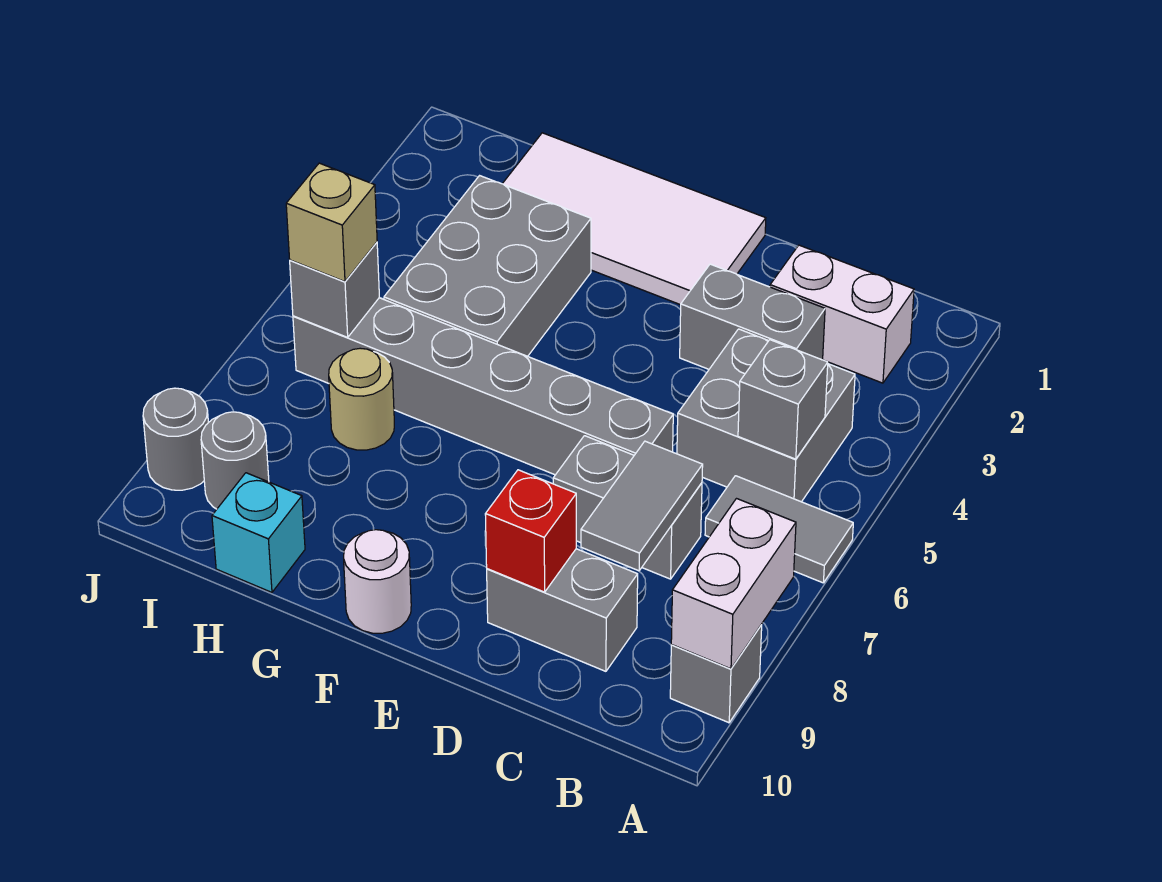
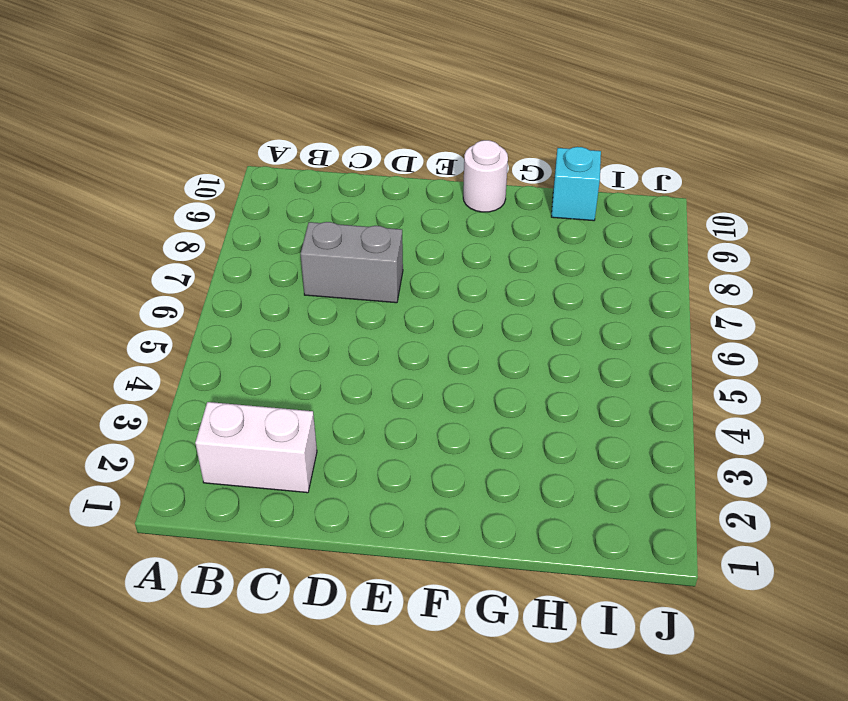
none -> grey 1x2 tile [705,476,853,583]
none -> grey 1x1 brick [670,625,762,723]
none -> grey 2x2 brick [677,329,855,502]

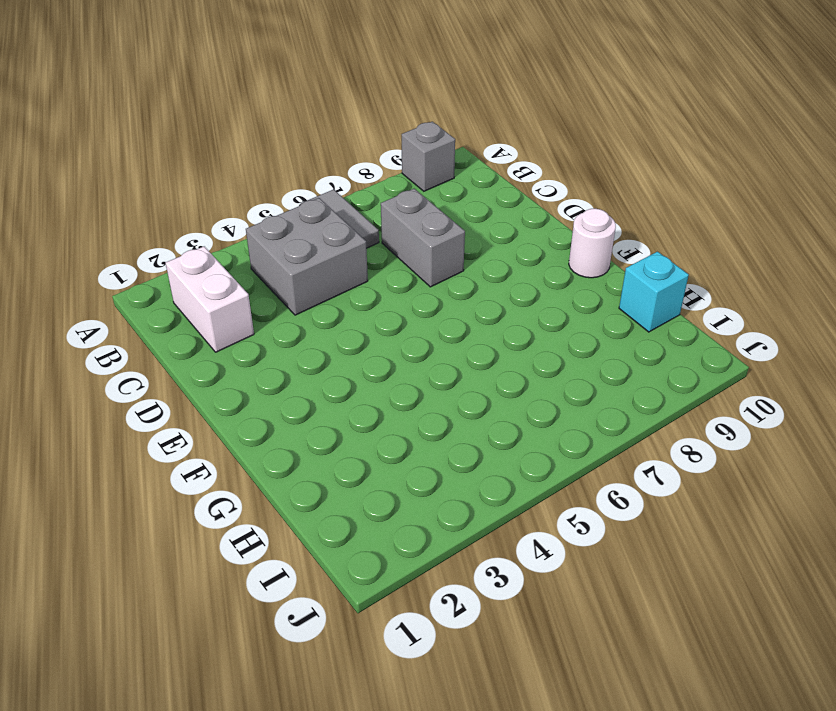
none -> grey 1x2 brick [680,264,825,369]
none -> grey 1x2 brick [487,549,638,671]
none -> grey 1x6 brick [293,298,673,475]

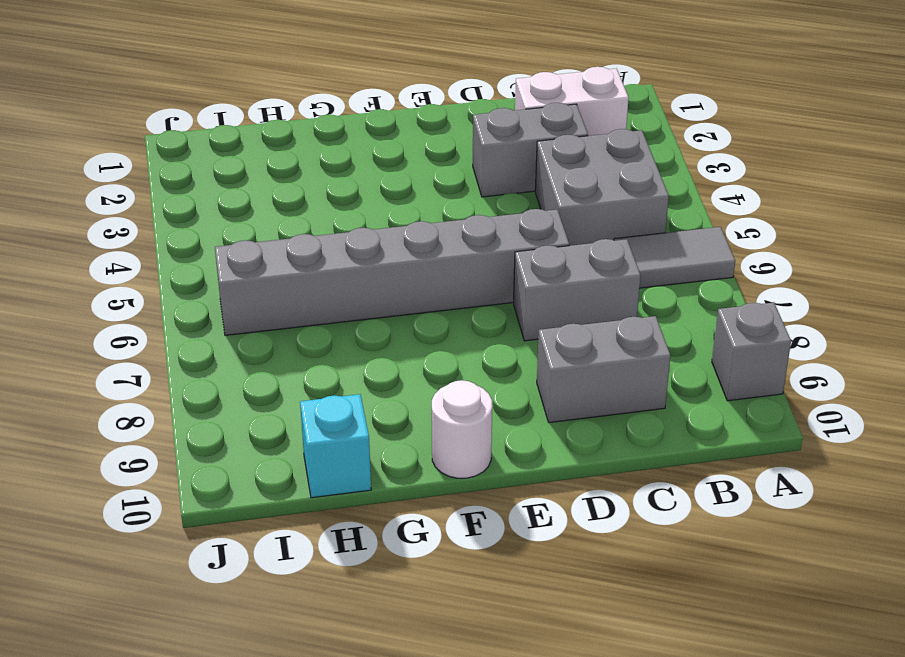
none -> white 2x4 tile [503,133,766,305]
none -> grey 2x3 brick [384,176,591,356]
none -> tan 1x1 round brick [329,348,394,450]

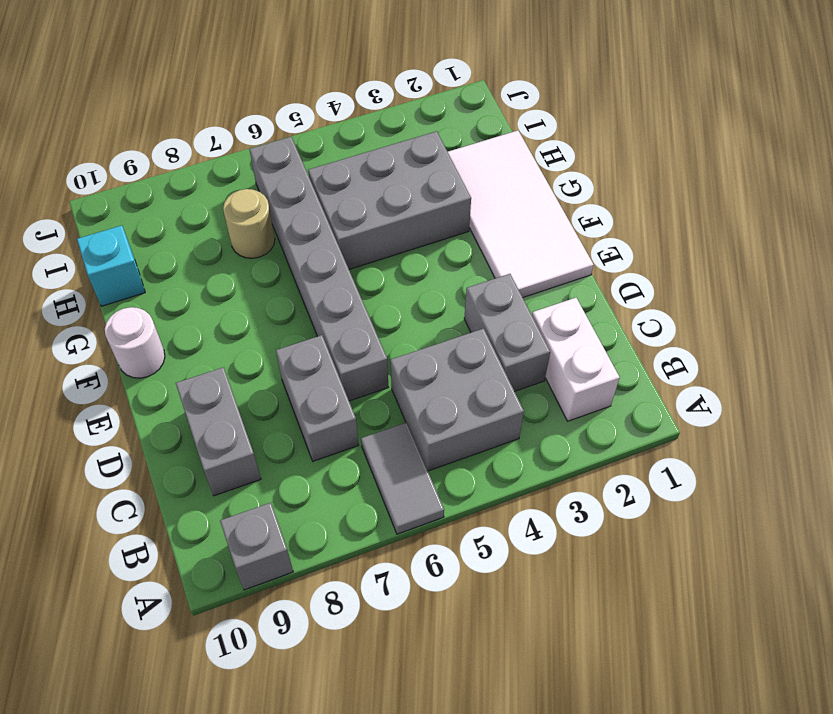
none -> grey 1x1 round brick [201,412,269,509]
none -> grey 1x1 round brick [143,388,208,490]
none -> white 1x2 brick [671,499,796,669]

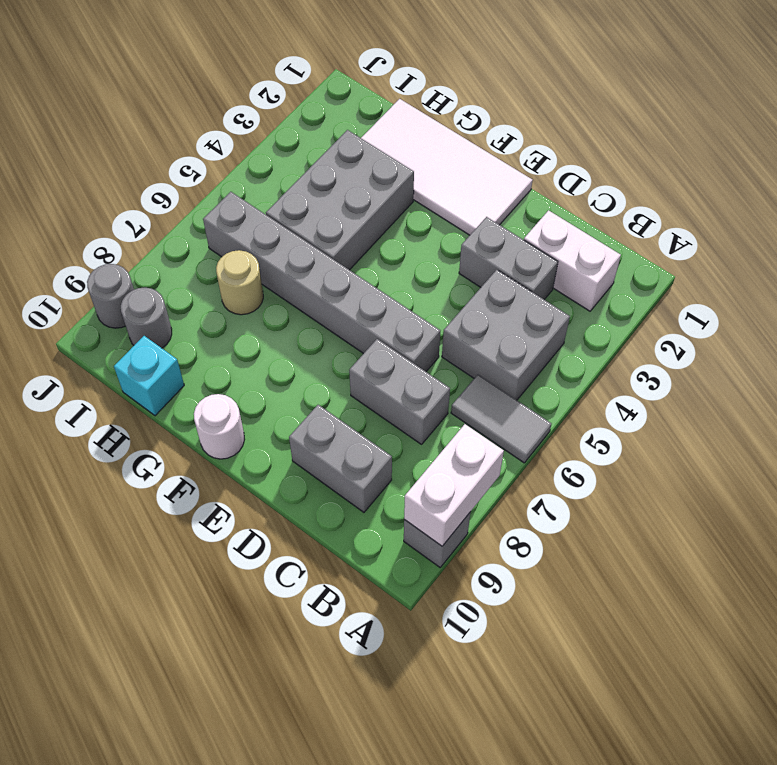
none -> grey 1x1 brick [738,340,828,459]
none -> grey 1x2 tile [581,441,703,571]
none -> red 1x1 brick [485,470,576,592]

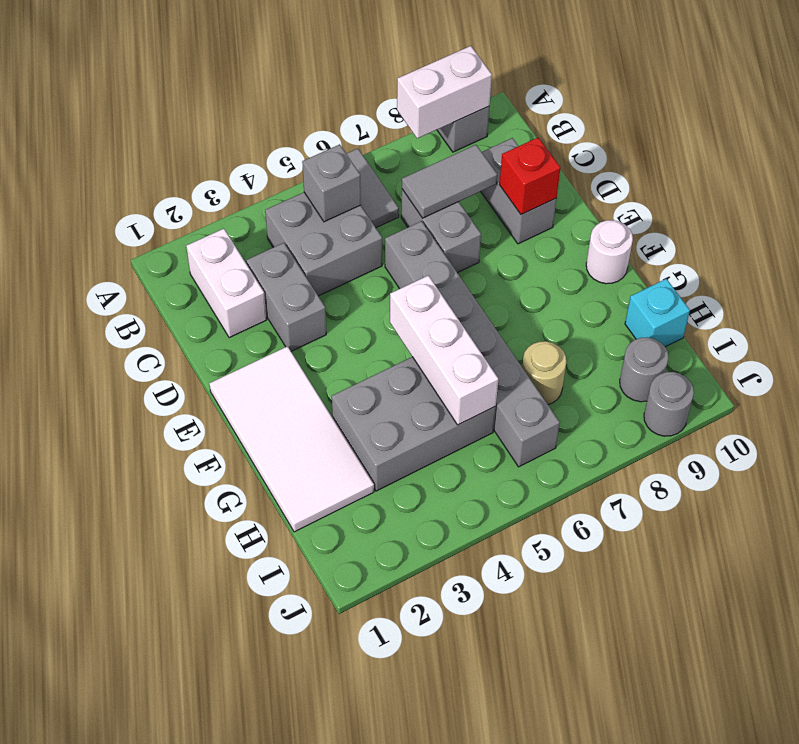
white 1x3 brick [390,275,498,425] -> none
none -> grey 1x1 brick [290,242,379,337]
none -> tan 1x1 brick [286,163,377,282]

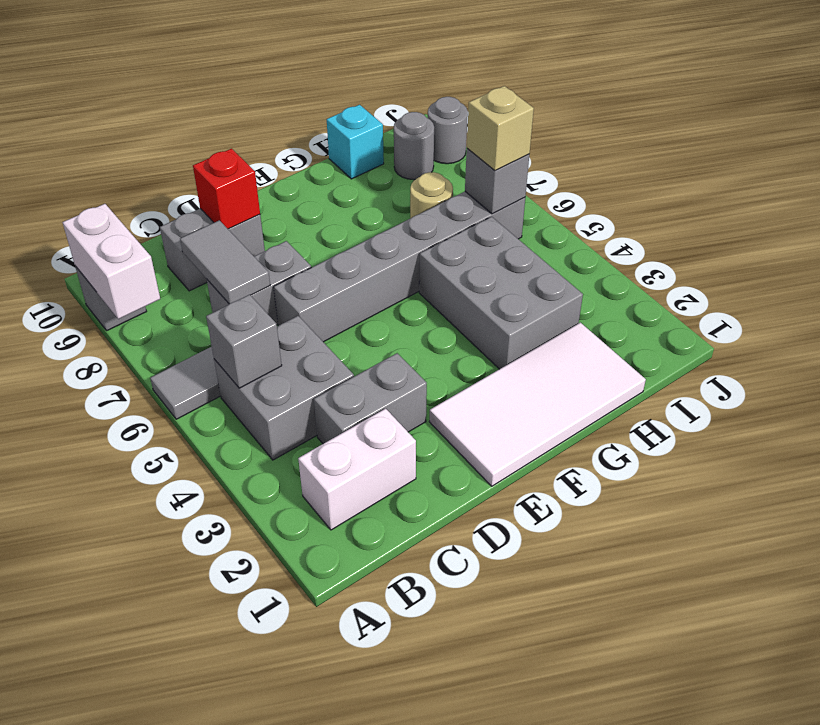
none -> white 1x1 round brick [344,530,411,633]

